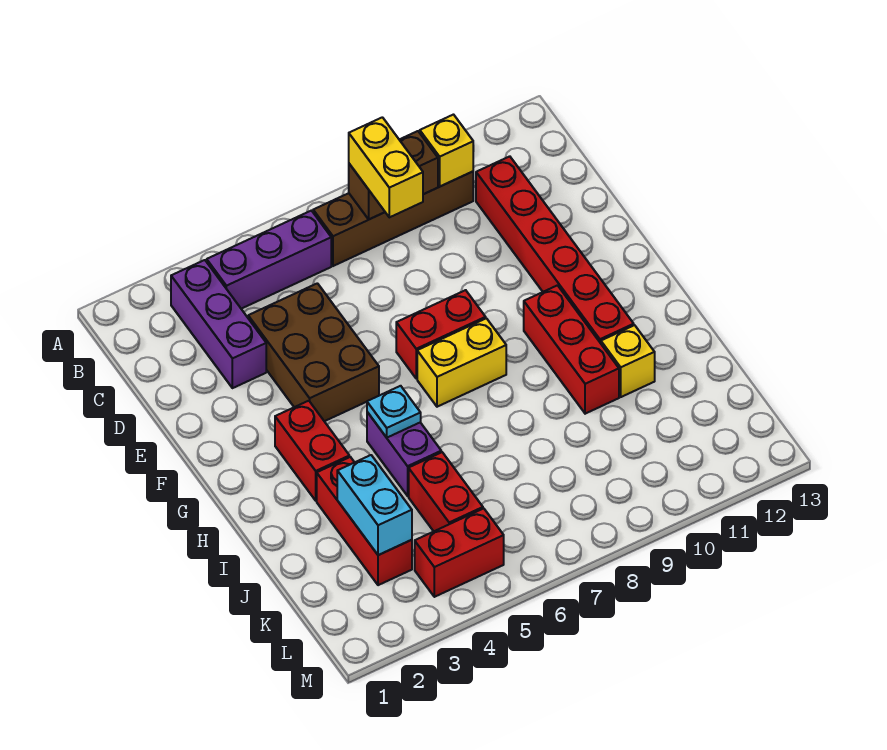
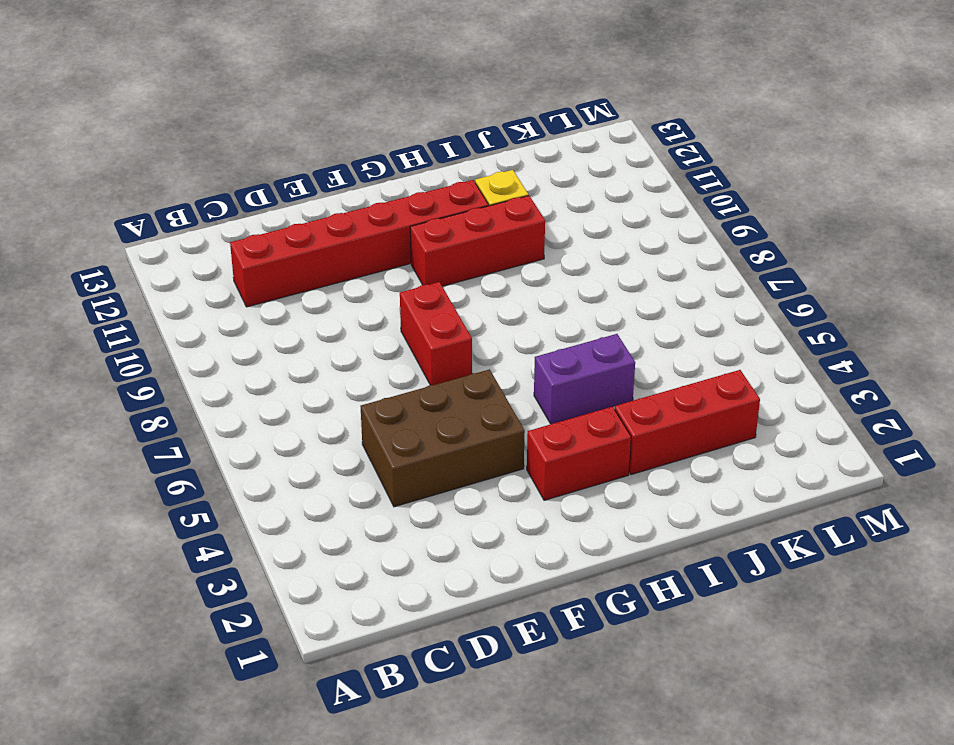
none -> purple 1x3 brick [171,260,266,388]
none -> purple 1x3 brick [207,211,331,309]
none -> brown 1x4 brick [313,172,473,266]

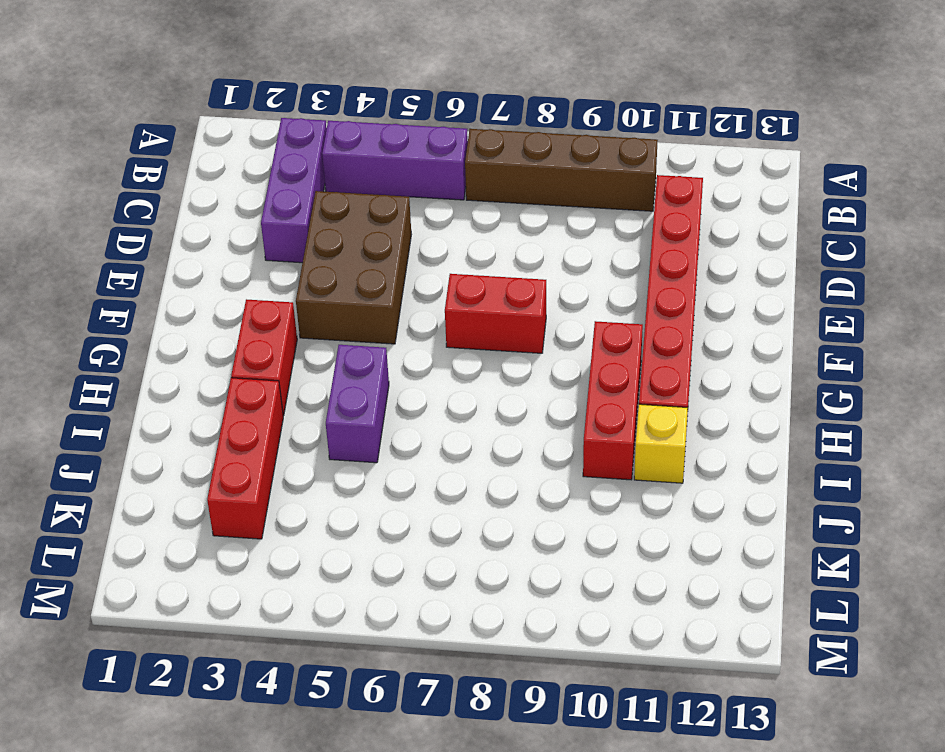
none -> yellow 1x2 brick [417,318,506,407]
none -> red 1x2 brick [409,452,483,531]
none -> red 1x2 brick [415,508,504,597]

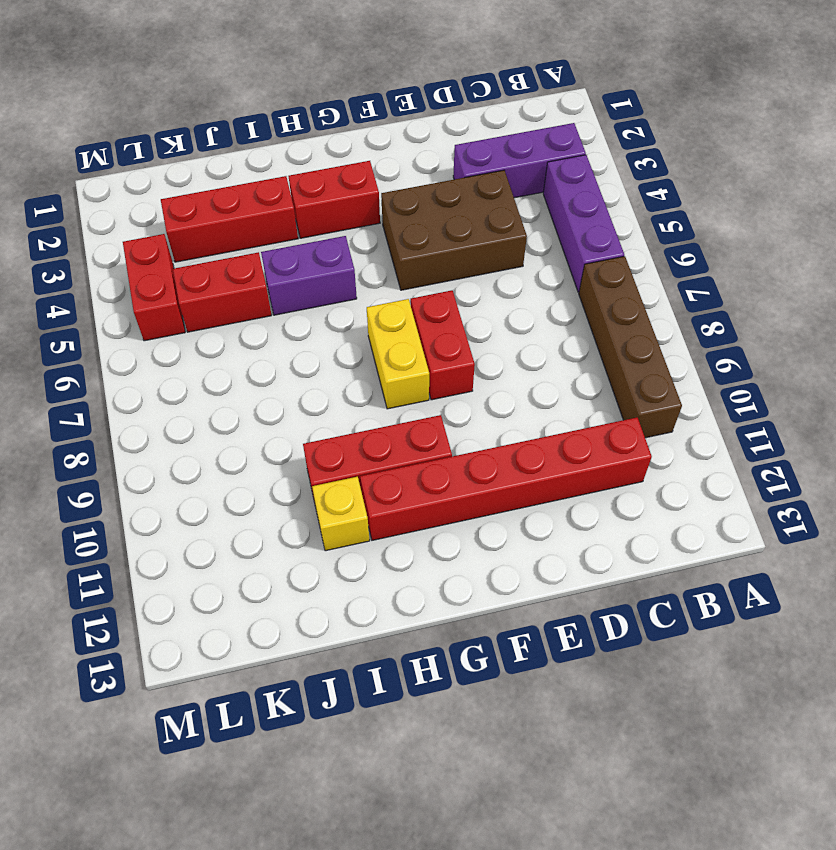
none -> brown 1x2 brick [349,131,438,219]
none -> yellow 1x1 brick [420,115,473,186]
none -> cyan 1x1 plate [367,386,421,438]

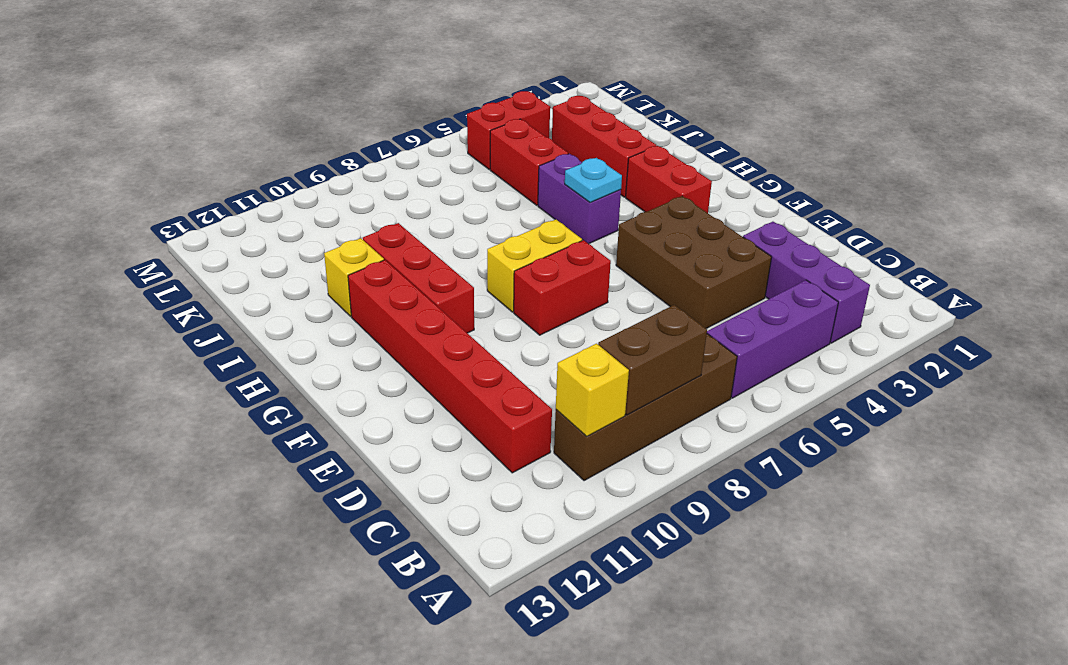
none -> cyan 1x2 brick [337,455,412,555]
none -> yellow 1x2 brick [349,117,423,217]

